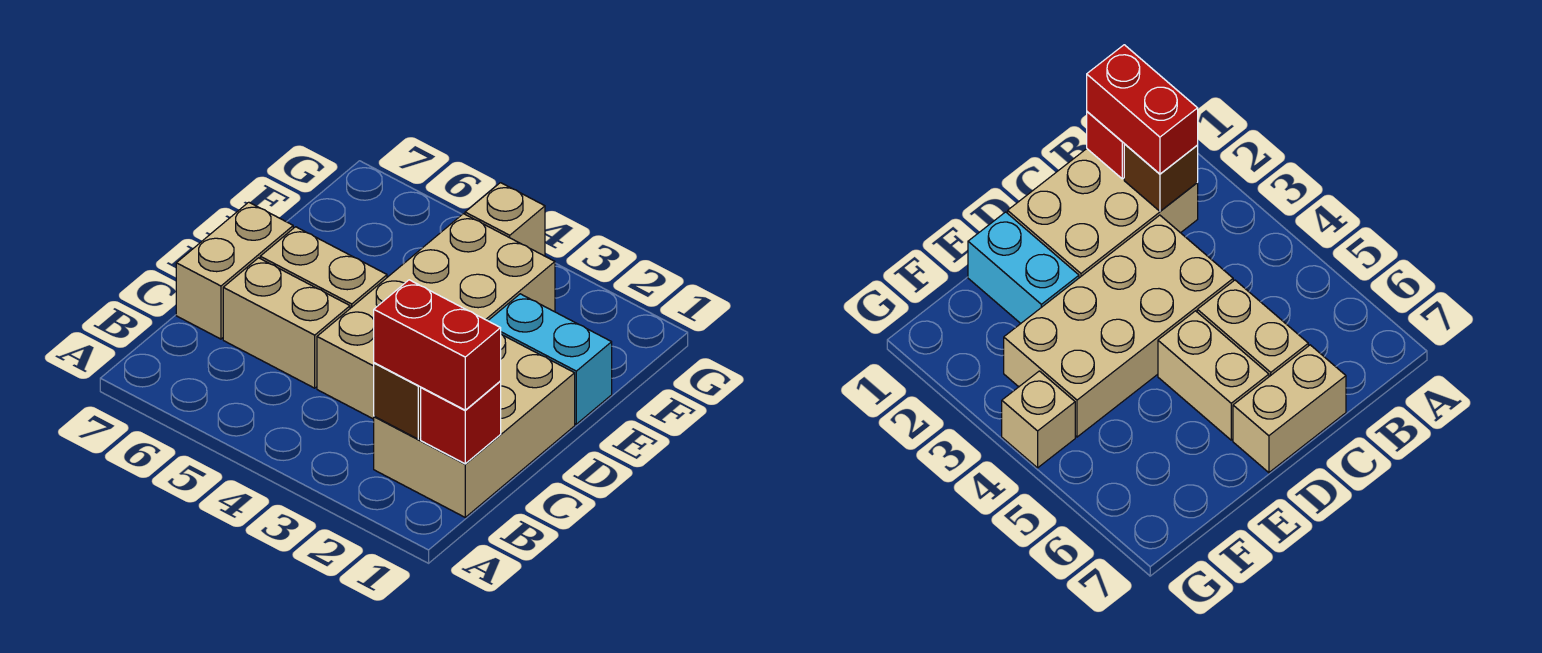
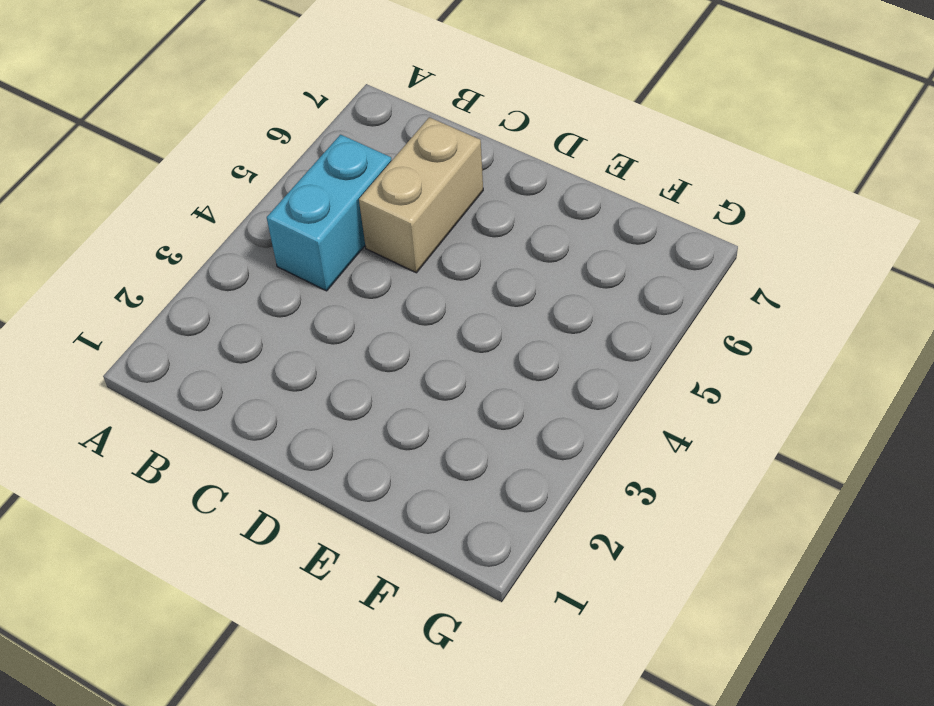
cyan 1x2 brick [267,135,392,291] -> cyan 1x2 brick moved to [488,294,612,424]
none -> tan 2x3 brick [374,334,575,517]
none -> tan 2x4 brick [317,214,555,419]

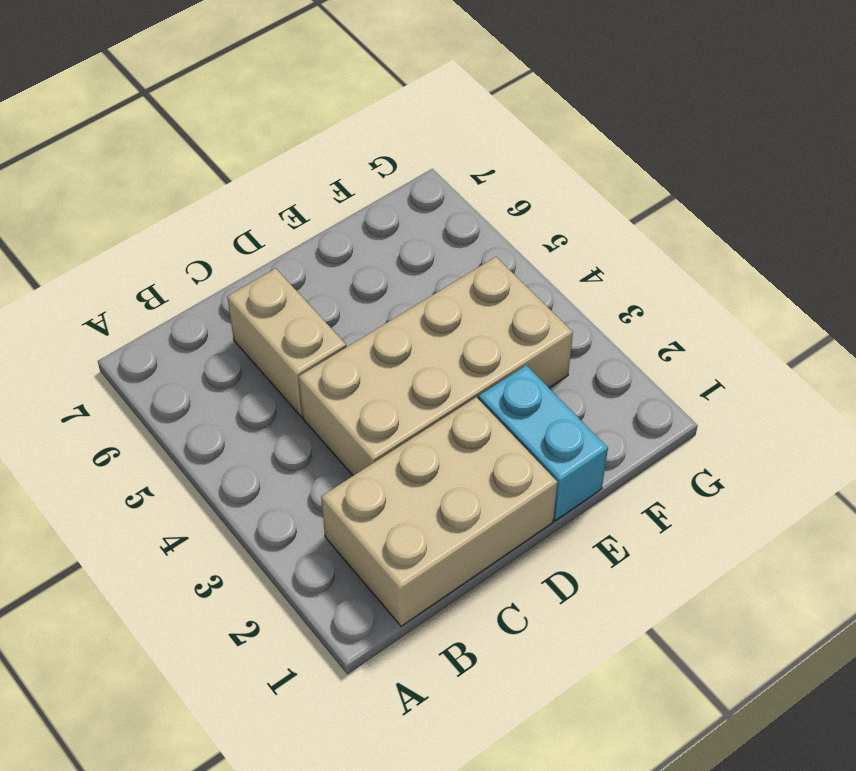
none -> tan 1x2 brick [176,202,293,339]
none -> tan 1x2 brick [260,227,387,308]

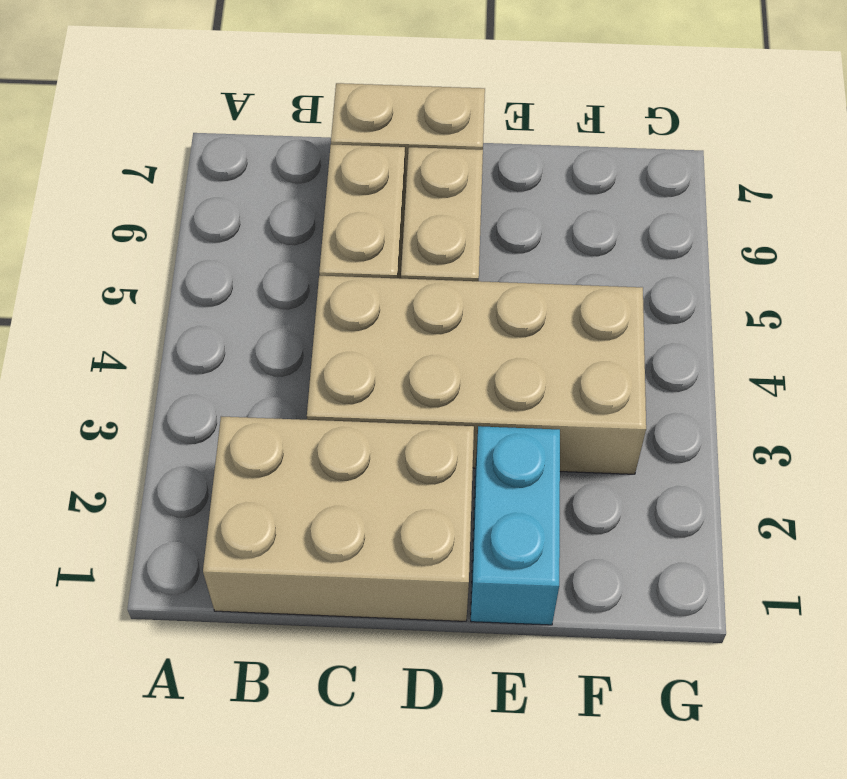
none -> tan 1x1 brick [465,183,545,256]
none -> red 1x1 brick [421,382,501,464]

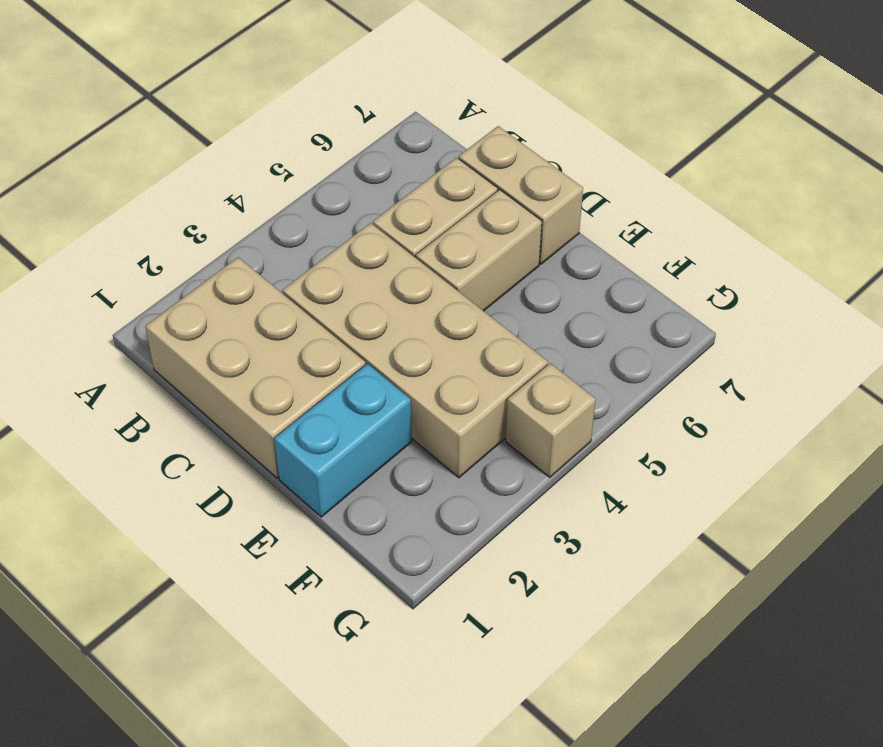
none -> red 1x1 brick [421,382,501,464]
none -> brown 1x1 brick [374,363,421,439]

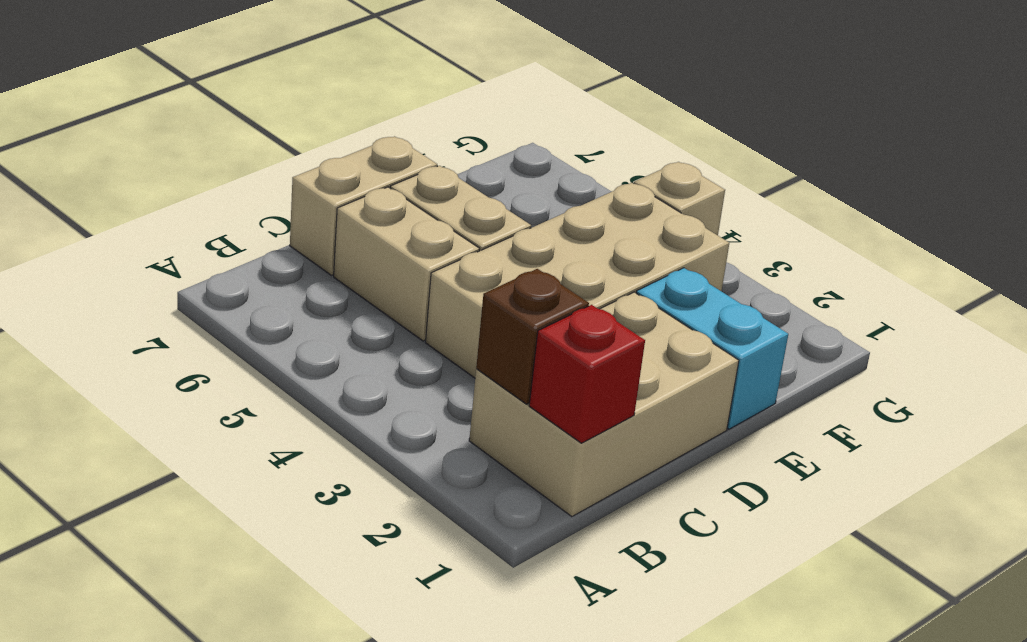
none -> red 1x2 brick [374,280,501,410]

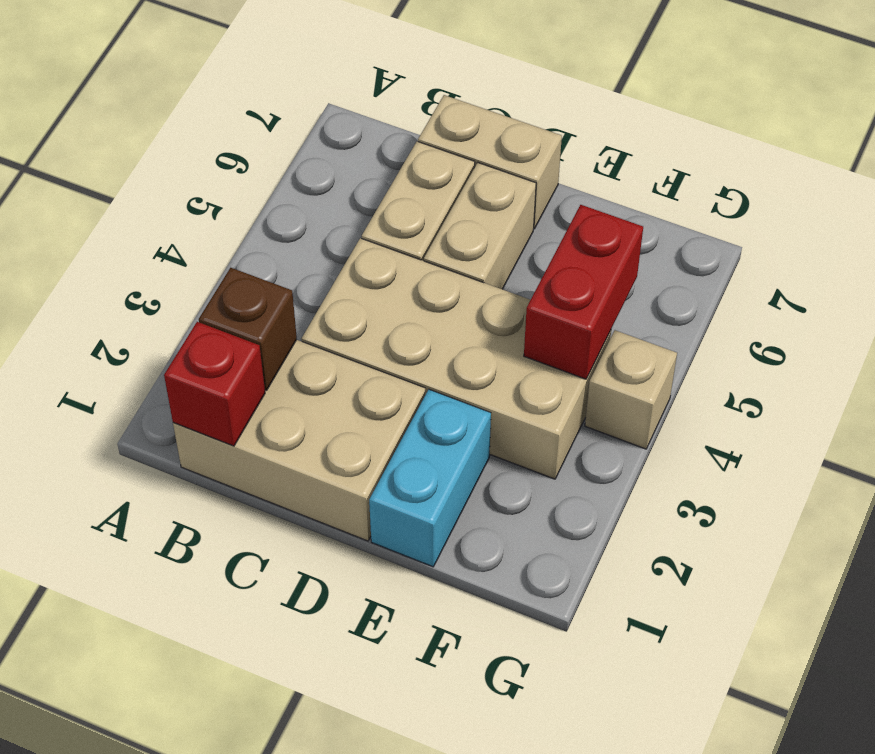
red 1x2 brick [524,205,643,379] -> red 1x2 brick moved to [374,280,501,410]

